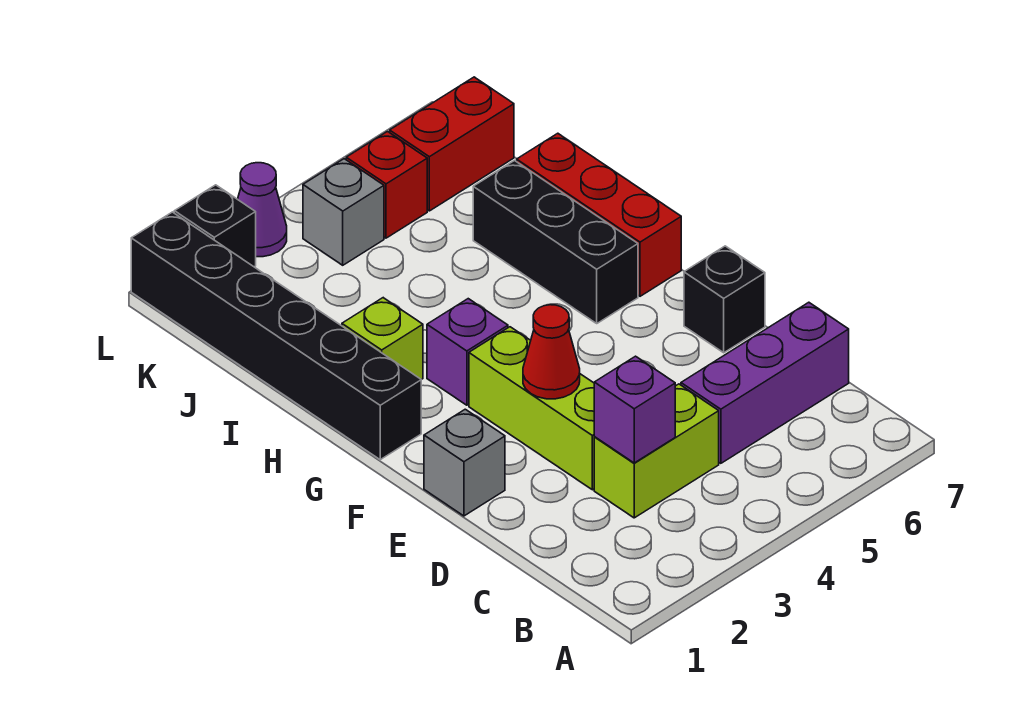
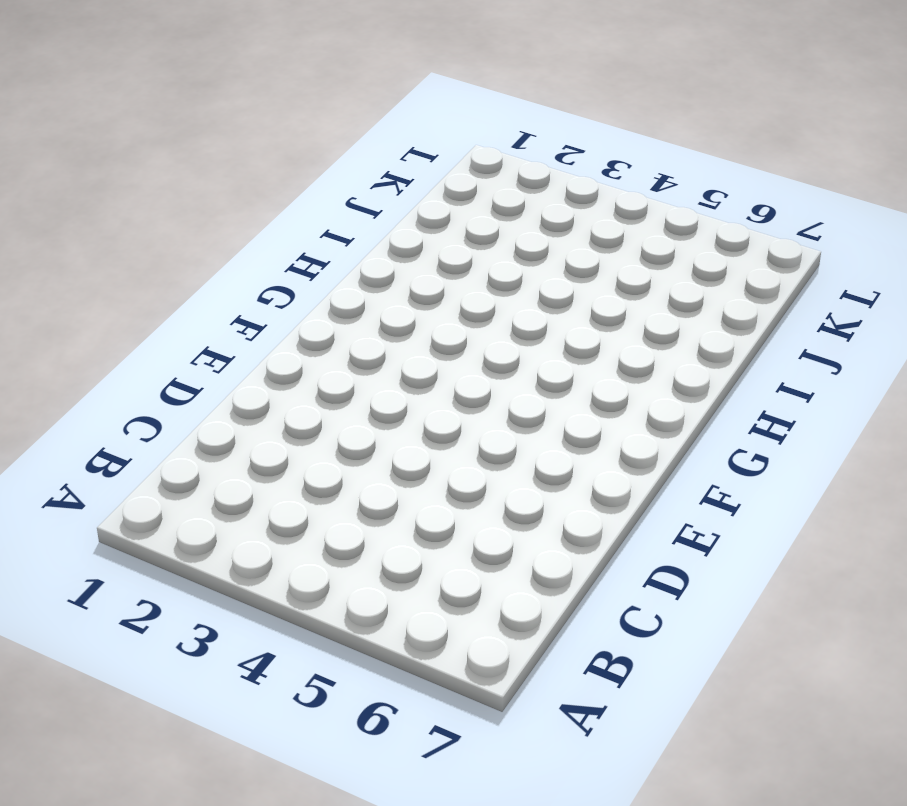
none -> lime 1x2 brick [594,384,719,518]
none -> purple 1x3 brick [681,302,849,463]
none -> lime 1x3 brick [469,327,595,490]

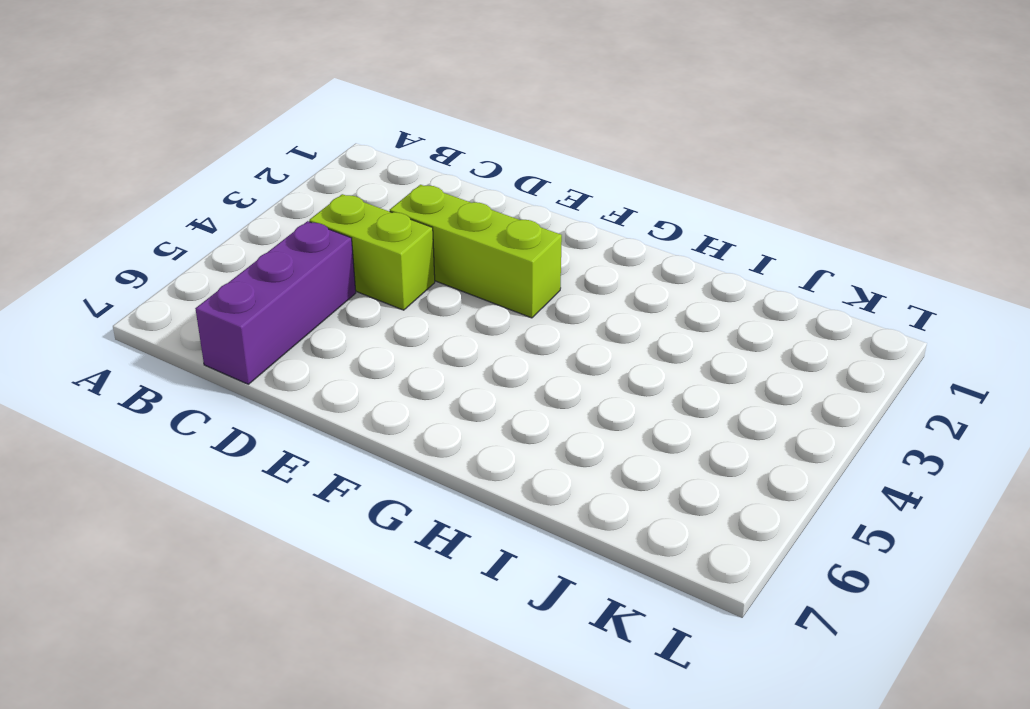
lime 1x2 brick [309,194,435,310] -> lime 1x2 brick turned to [594,384,719,518]
none -> grey 1x1 brick [424,409,505,516]
none -> black 1x1 brick [684,246,765,353]
none -> black 1x6 brick [131,212,421,460]

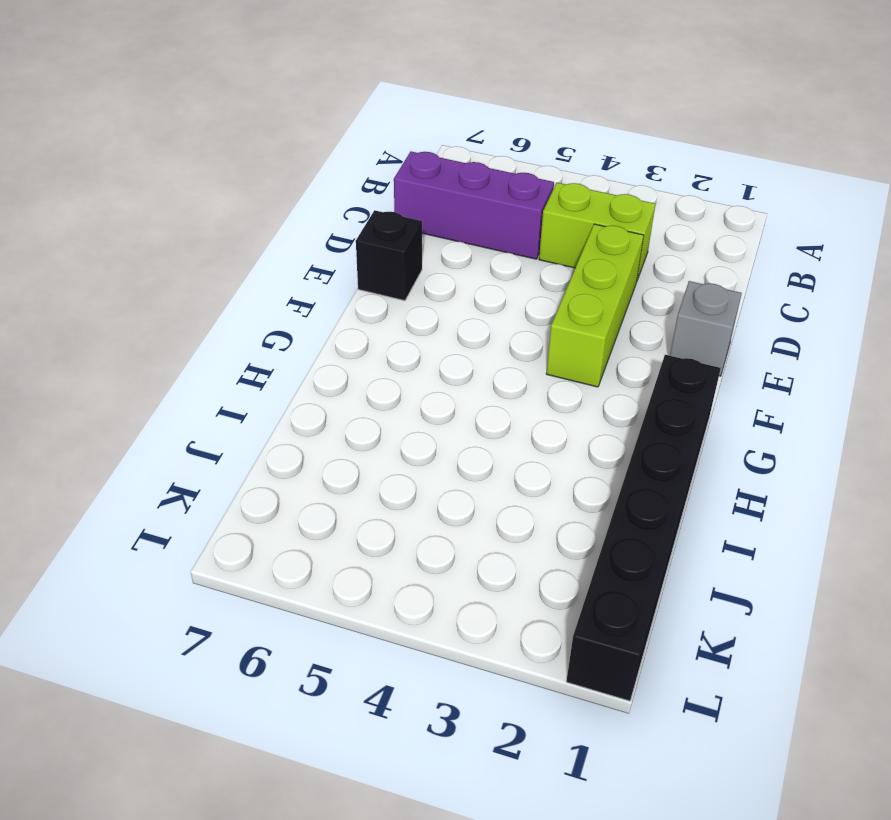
none -> purple 1x1 brick [427,299,508,405]
none -> black 1x3 brick [473,161,638,323]
none -> red 1x3 brick [517,133,681,296]

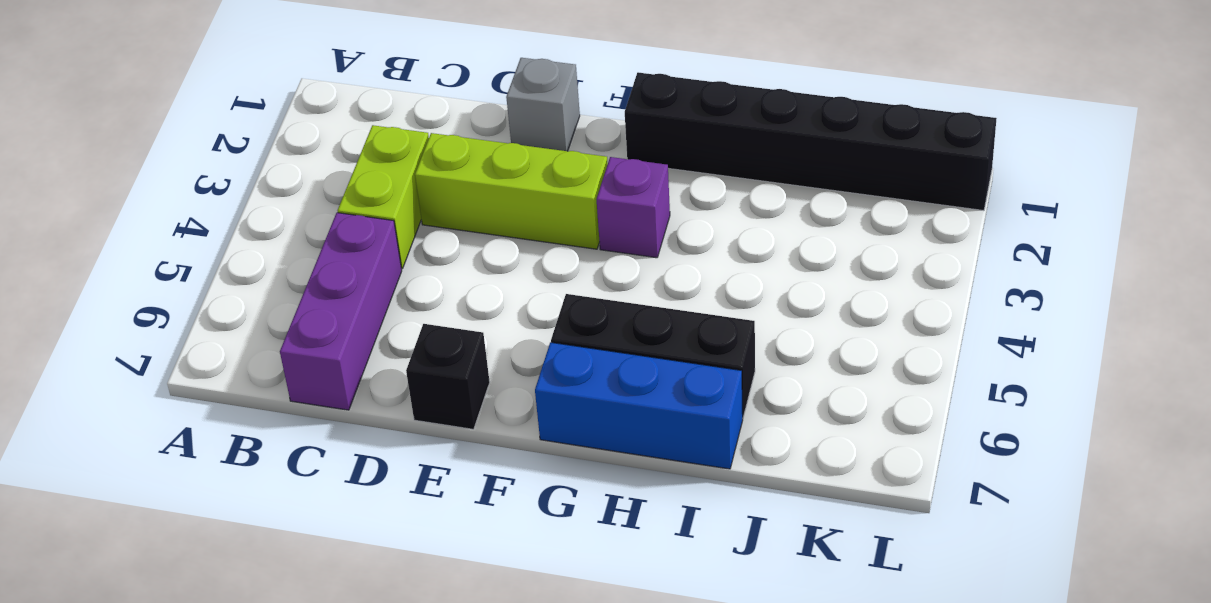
blue 1x3 brick [535,342,743,469] -> red 1x3 brick [517,133,681,296]
none -> lime 1x1 brick [342,298,423,380]
none -> grey 1x1 brick [303,159,384,265]
none -> red 1x1 brick [346,132,427,238]

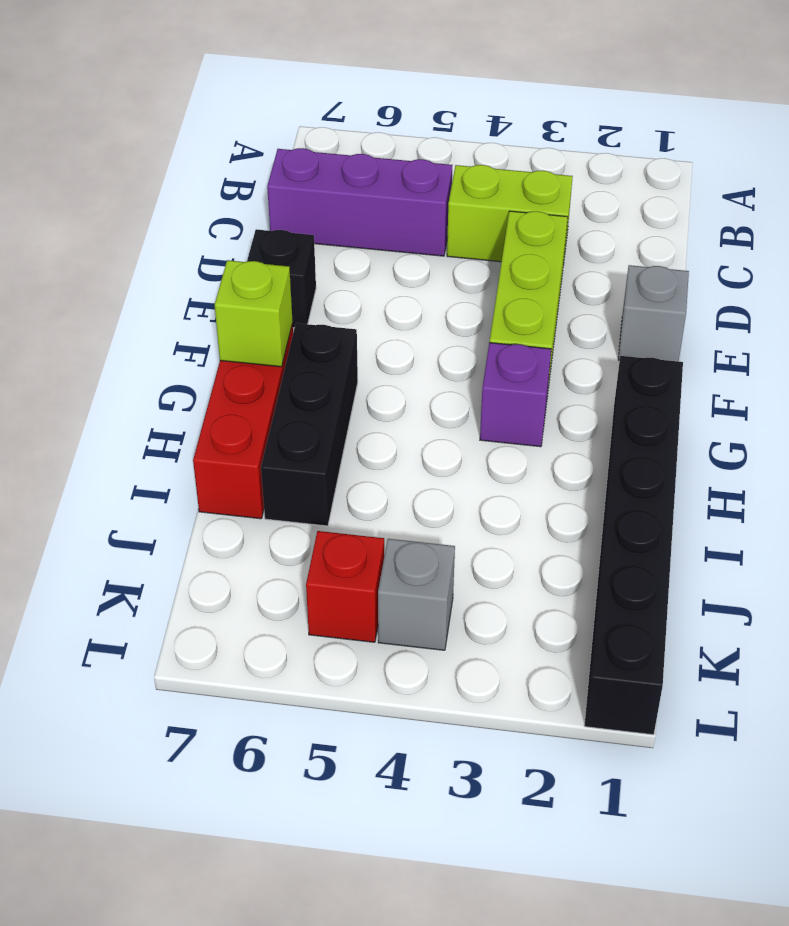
lime 1x1 brick [215,260,293,367] -> lime 1x1 brick moved to [342,298,423,380]
none -> red 1x2 brick [390,77,514,211]
none -> black 1x1 brick [174,185,256,267]
none -> purple 1x1 cone [238,163,287,257]

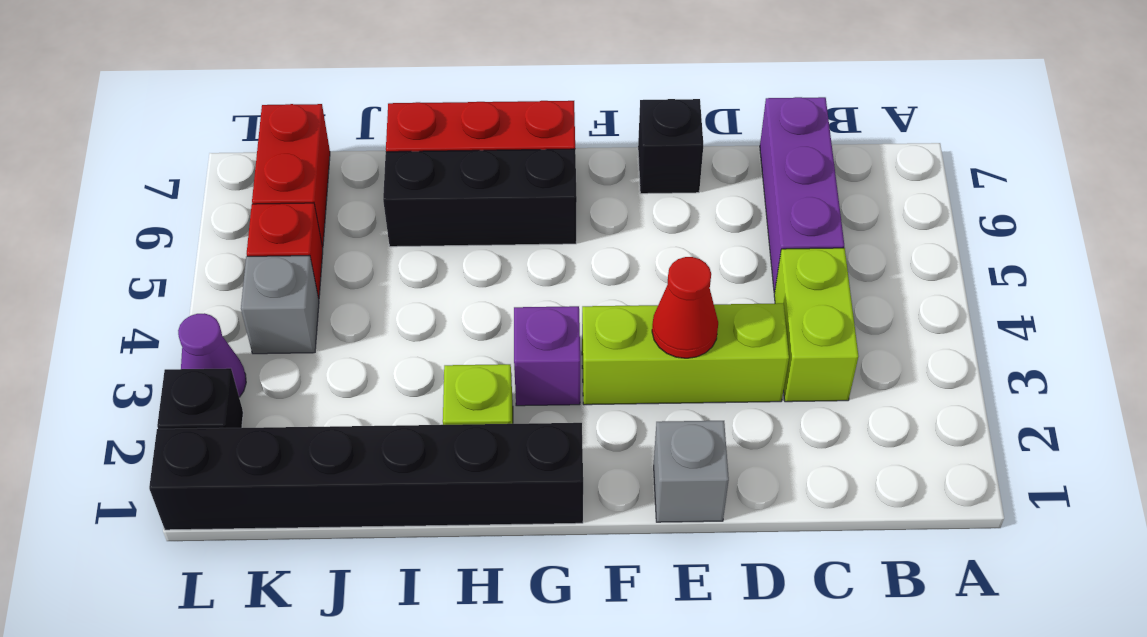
none -> purple 1x1 brick [594,356,675,463]

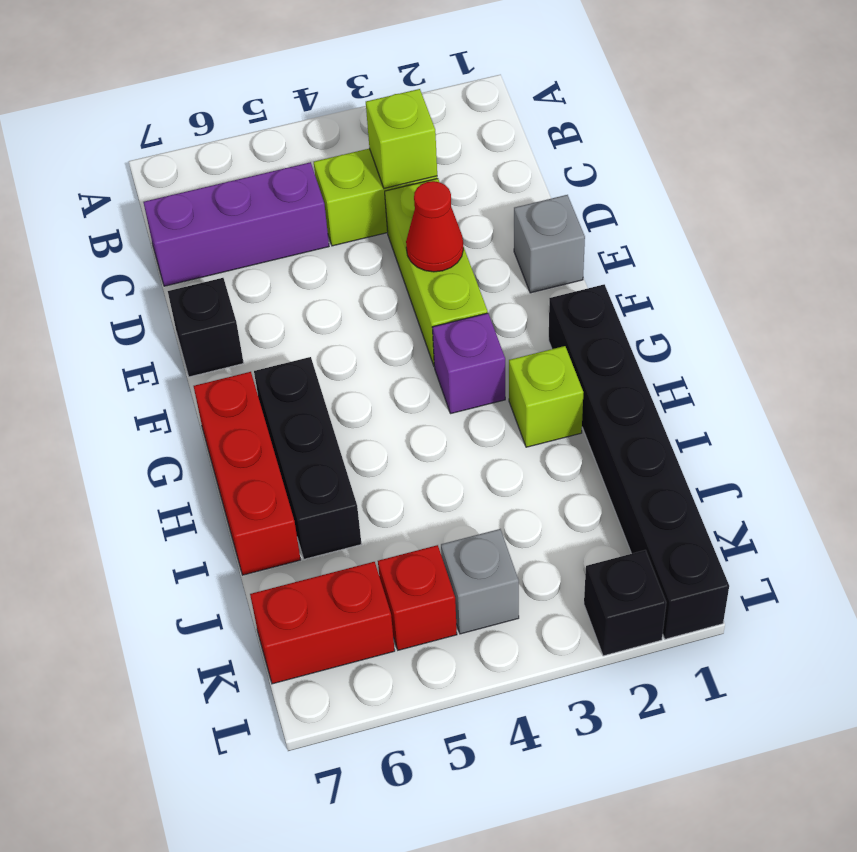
lime 1x1 brick [366,89,437,188] -> purple 1x1 brick [594,356,675,463]
none -> purple 1x1 cone [238,163,287,257]

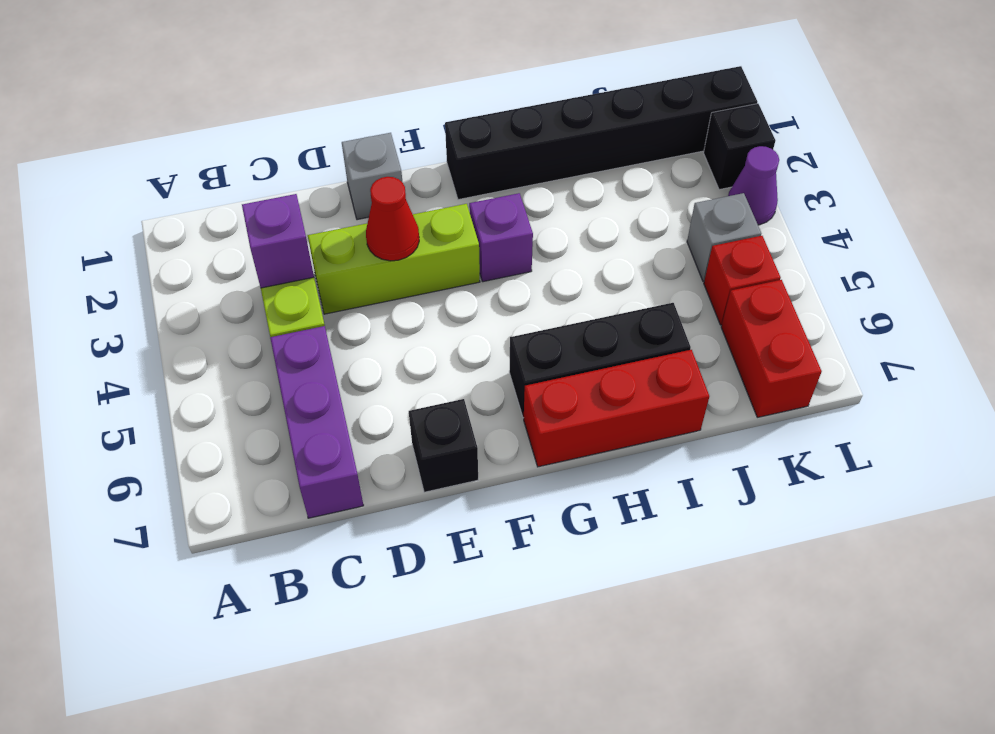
none -> lime 1x1 brick [342,298,423,380]

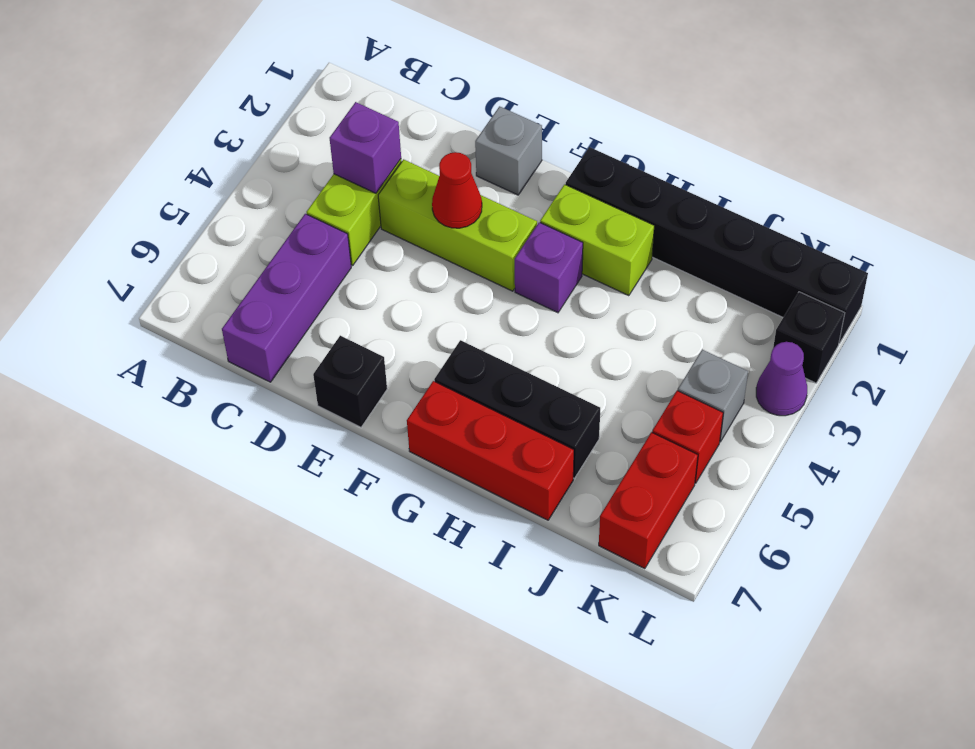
lime 1x2 brick [540,184,654,296] -> lime 1x1 brick [342,298,423,380]

